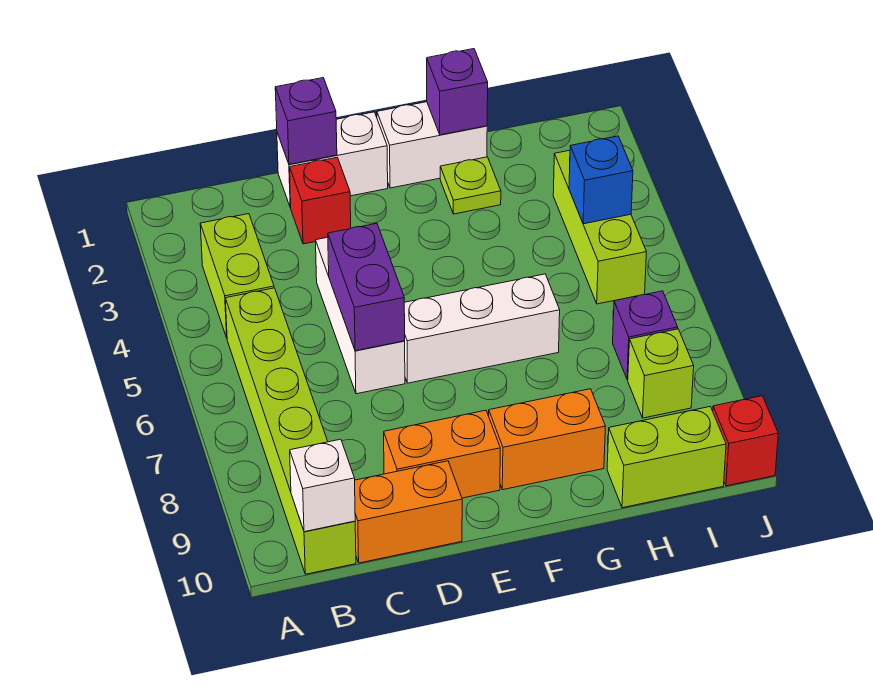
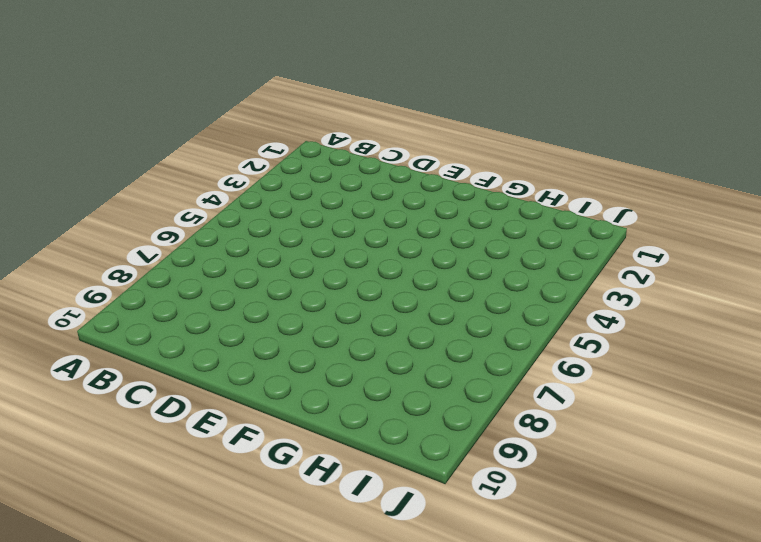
none -> lime 1x2 brick [200,214,274,338]
none -> lime 1x6 brick [225,288,356,574]
none -> orange 1x2 brick [355,461,462,563]

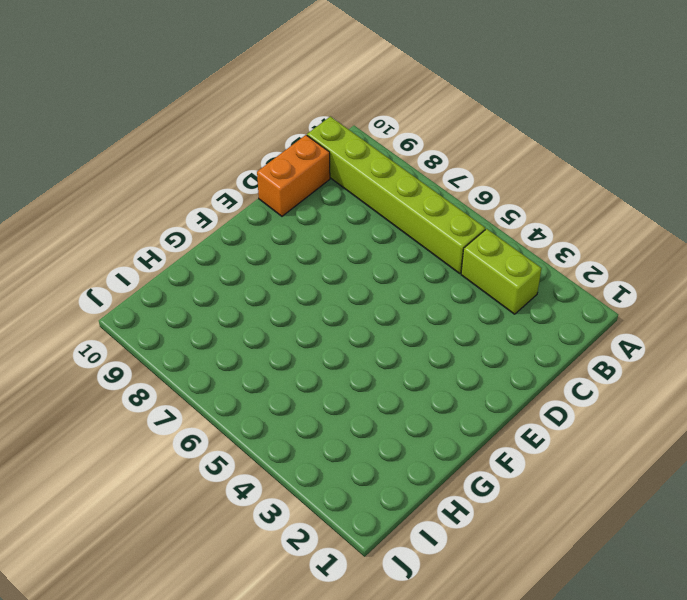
none -> white 1x2 brick [277,112,388,207]
none -> red 1x1 brick [290,158,351,244]
none -> white 1x3 brick [316,237,405,394]

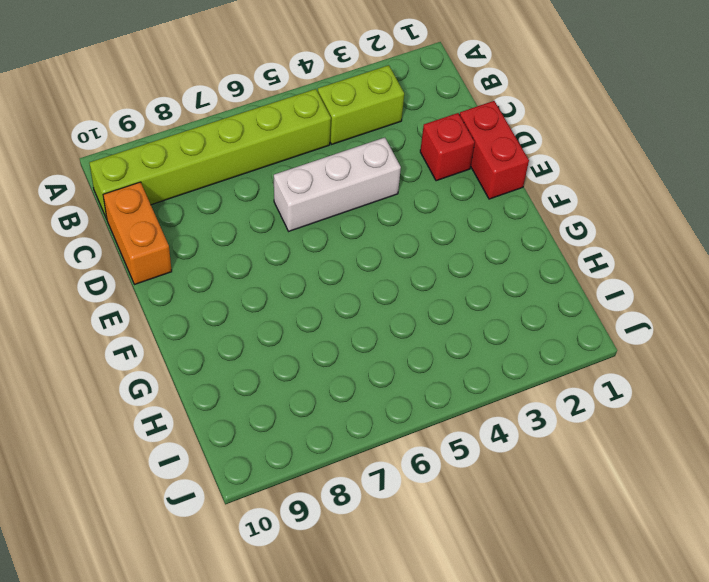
red 1x2 brick [460,101,529,199] -> white 1x2 brick [277,112,388,207]
none -> orange 1x2 brick [384,410,500,498]
none -> white 1x3 brick [404,274,560,383]
none -> white 1x2 brick [377,102,487,188]

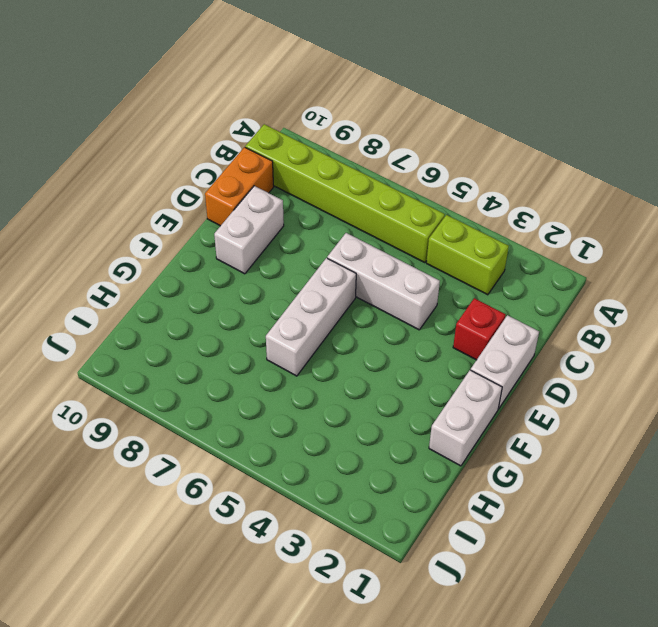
white 1x2 brick [214,186,284,274] -> orange 1x2 brick [384,410,500,498]
none -> orange 1x2 brick [489,389,606,490]
none -> lime 1x1 plate [440,157,501,214]
none -> lime 1x2 brick [607,407,726,508]

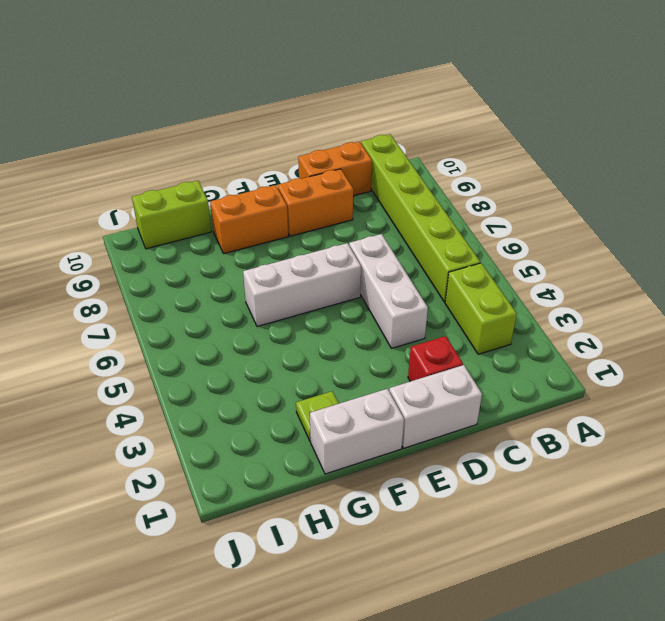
none -> lime 1x3 brick [553,150,646,304]
none -> purple 1x1 brick [613,291,678,380]
none -> lime 1x1 brick [628,329,694,418]

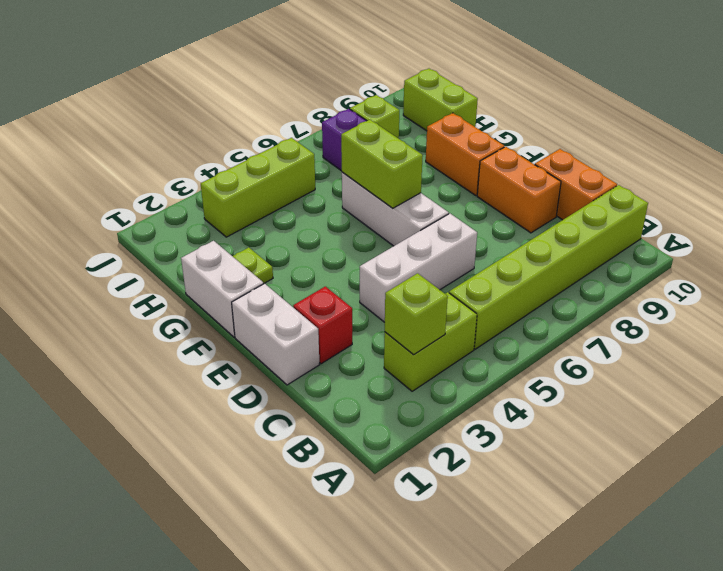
lime 1x1 brick [385,273,448,355] -> none
lime 1x2 brick [341,120,423,208] -> none
none -> red 1x1 brick [713,396,778,486]
none -> white 1x1 brick [290,439,355,532]
none -> purple 1x1 brick [275,78,337,164]

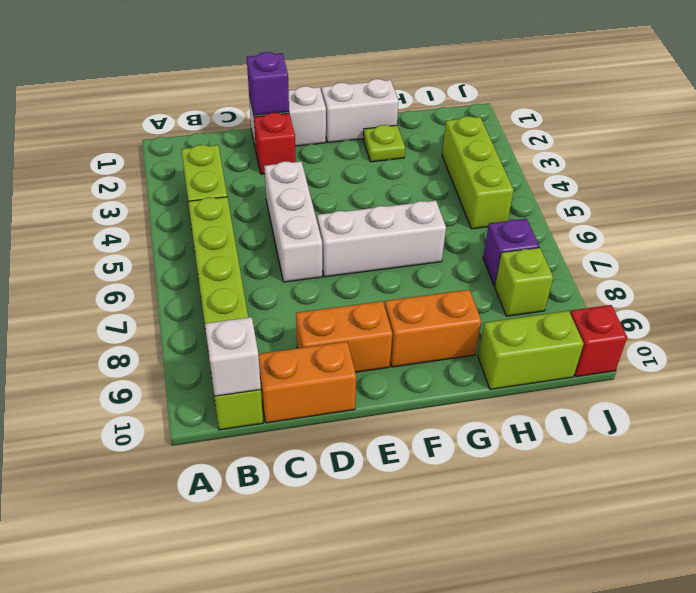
none -> purple 1x2 brick [328,223,405,351]
none -> purple 1x1 brick [427,49,488,135]
none -> blue 1x1 brick [569,136,633,224]

